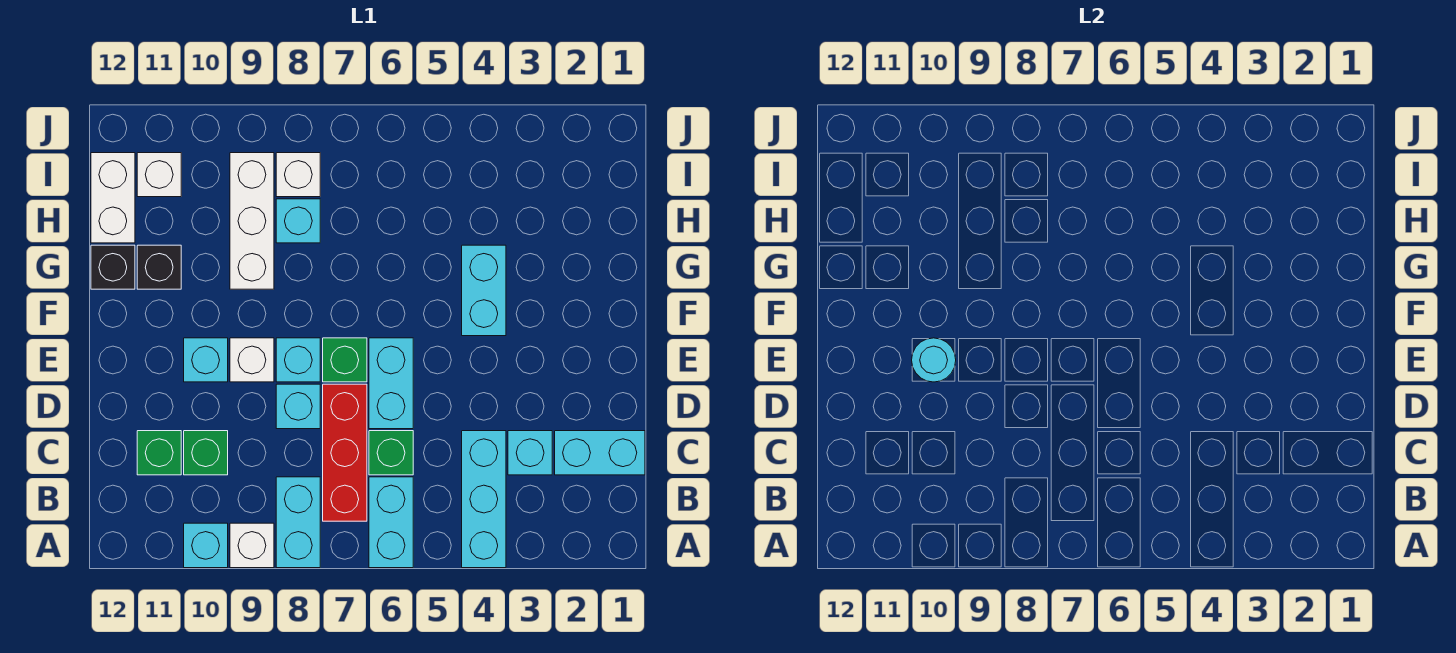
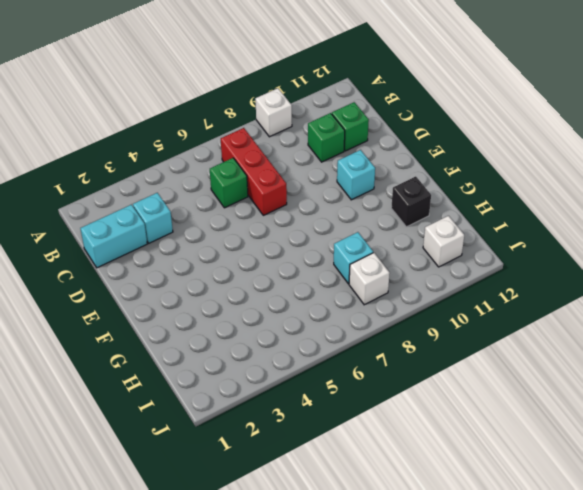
none -> cyan 1x3 brick [462,431,506,568]
none -> cyan 1x2 brick [369,477,413,568]
none -> cyan 1x2 brick [276,477,320,568]

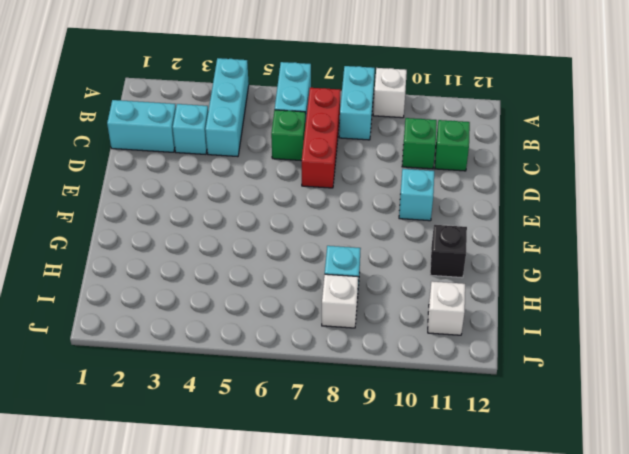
none -> cyan 1x1 brick [184,523,228,568]
none -> cyan 1x2 brick [369,338,413,429]
none -> cyan 1x1 brick [276,384,320,429]

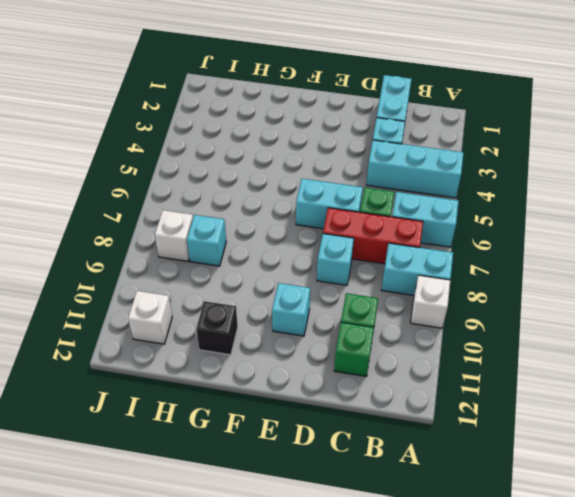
none -> cyan 1x1 brick [184,523,228,568]
none -> green 1x1 brick [323,338,367,382]
none -> cyan 1x1 brick [276,338,320,382]

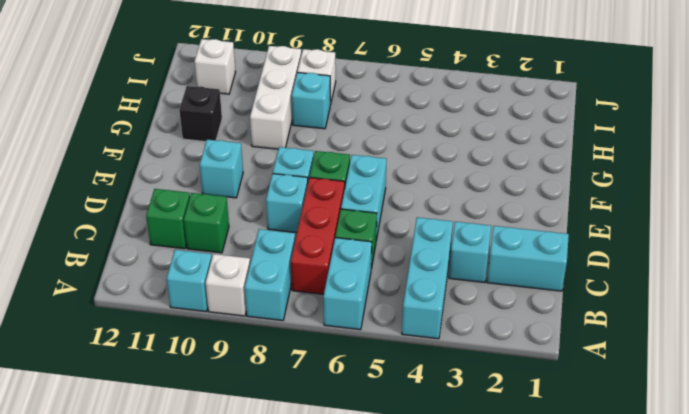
none -> white 1x1 brick [230,338,274,382]
none -> cyan 1x2 brick [462,245,506,336]
none -> black 1x1 brick [91,245,135,289]

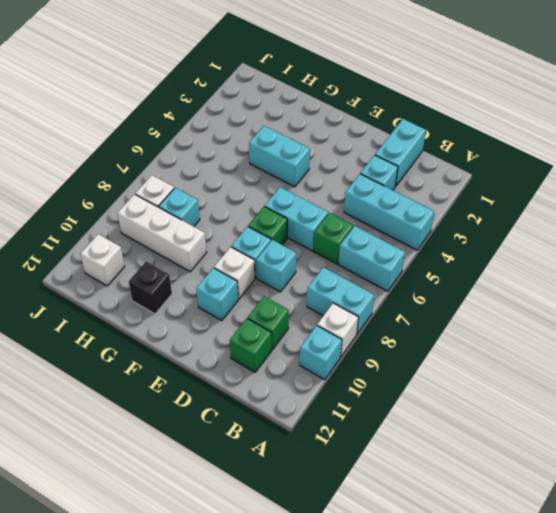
none -> red 1x3 brick [323,384,367,521]
none -> black 1x1 brick [91,245,135,289]
none -> white 1x2 brick [91,153,135,243]

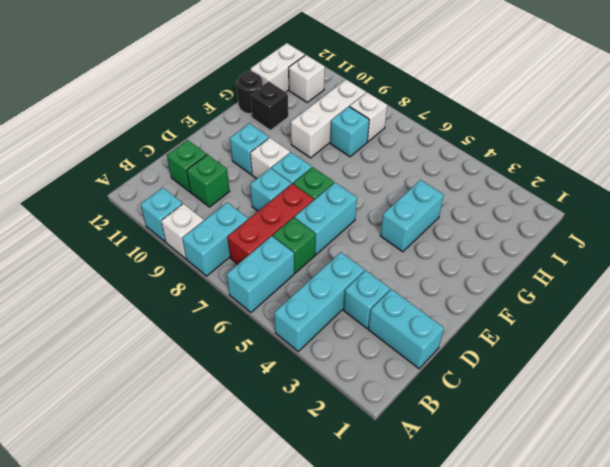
black 1x1 round brick [237,71,263,114] -> black 1x1 brick [91,245,135,289]
none -> cyan 1x1 round brick [912,338,956,382]

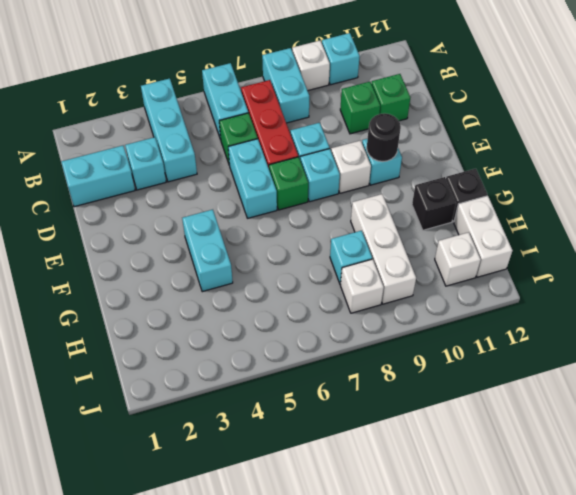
black 1x1 round brick [367,113,401,162] -> cyan 1x1 round brick [912,338,956,382]

